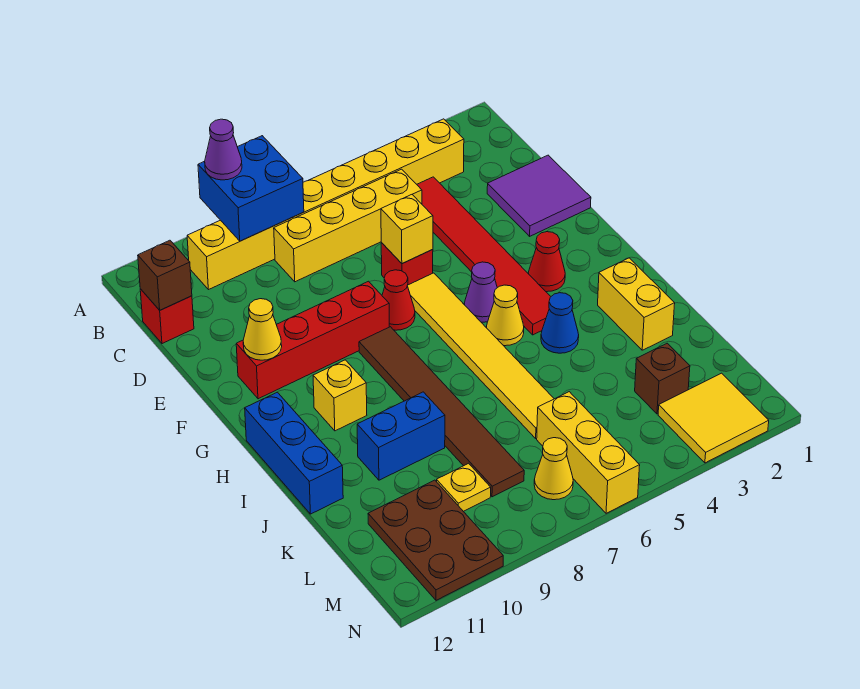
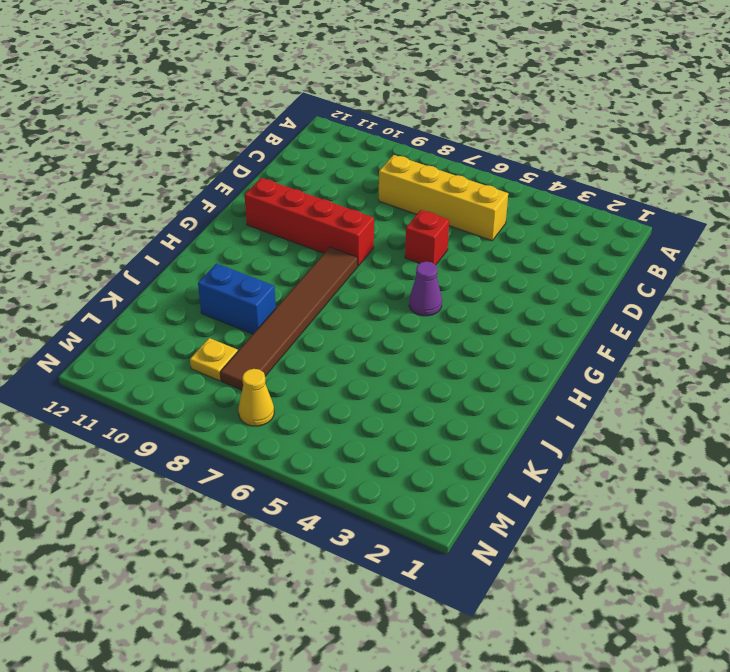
none -> yellow 1x8 brick [187,119,464,290]
none -> red 1x6 tile [417,177,551,335]
none -> red 1x1 brick [140,289,194,344]

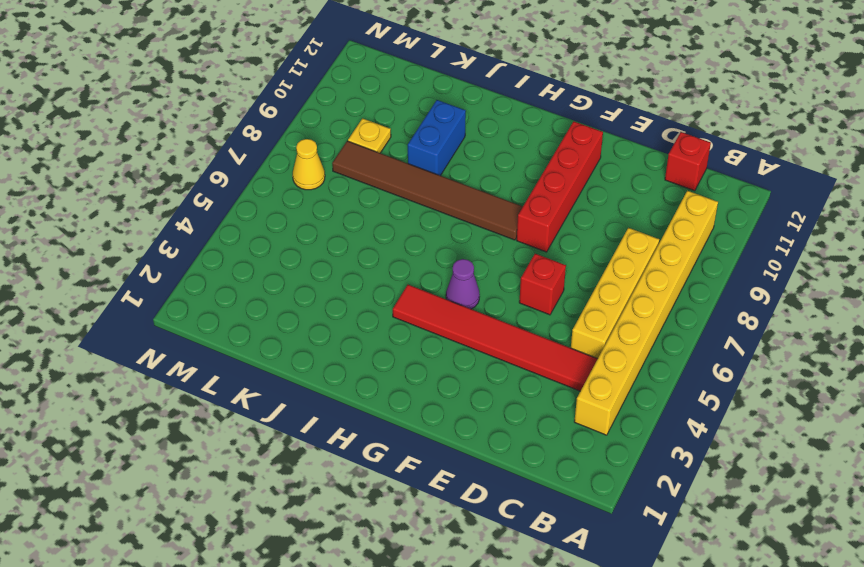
none -> purple 2x2 tile [487,155,591,236]
none -> yellow 1x6 tile [407,273,554,438]
none -> red 1x1 cone [382,270,415,330]

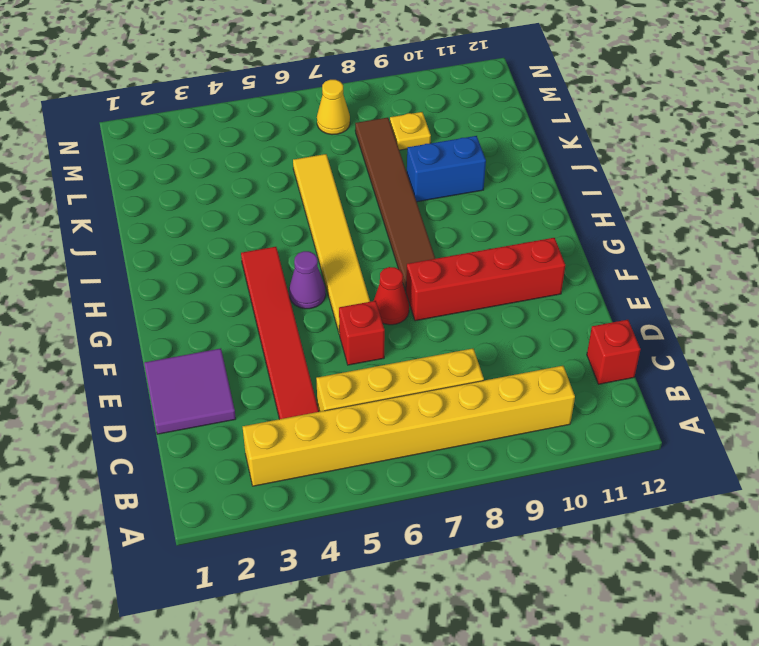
none -> red 1x1 cone [528,232,565,292]
none -> yellow 1x1 cone [486,285,524,346]
none -> yellow 1x1 brick [313,360,367,431]

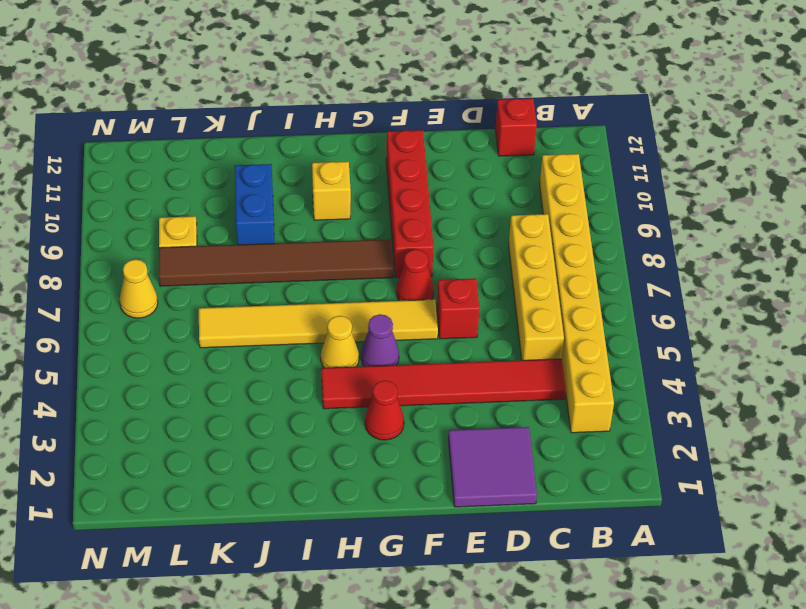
none -> blue 1x3 brick [245,392,343,514]
none -> yellow 1x2 brick [598,258,675,350]
none -> blue 1x1 cone [541,293,579,353]

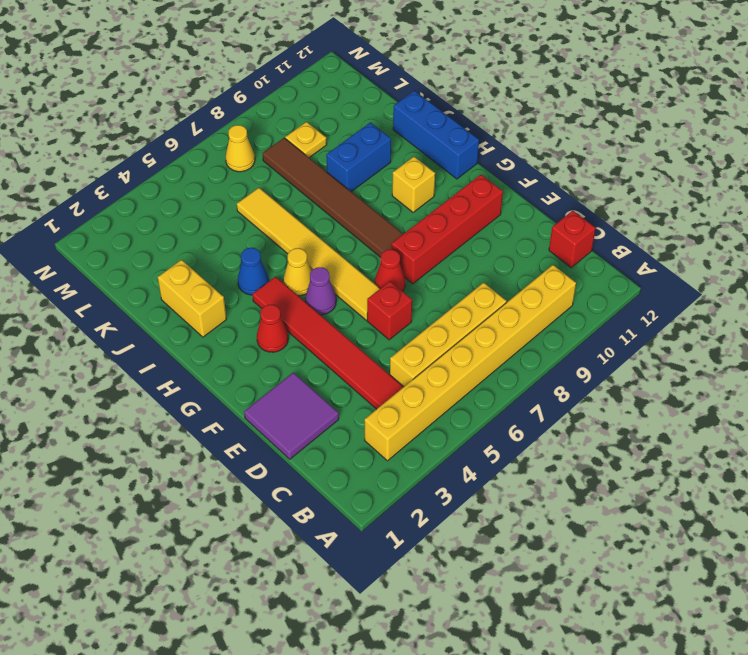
none -> brown 1x1 brick [635,343,690,414]
none -> yellow 1x3 brick [537,392,640,513]
none -> brown 2x3 plate [368,480,503,600]

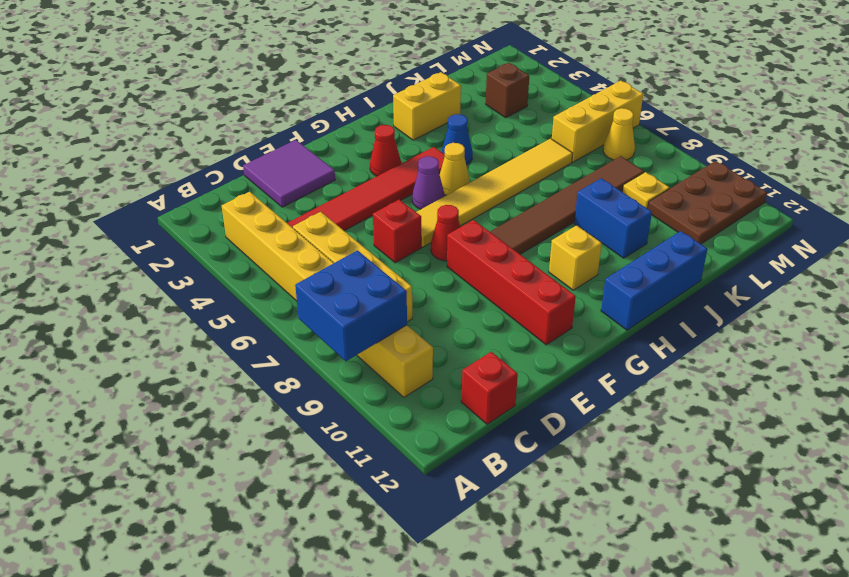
none -> yellow 2x2 tile [658,373,769,463]
none -> brown 1x1 brick [138,240,192,310]
none -> yellow 1x1 brick [381,195,433,264]

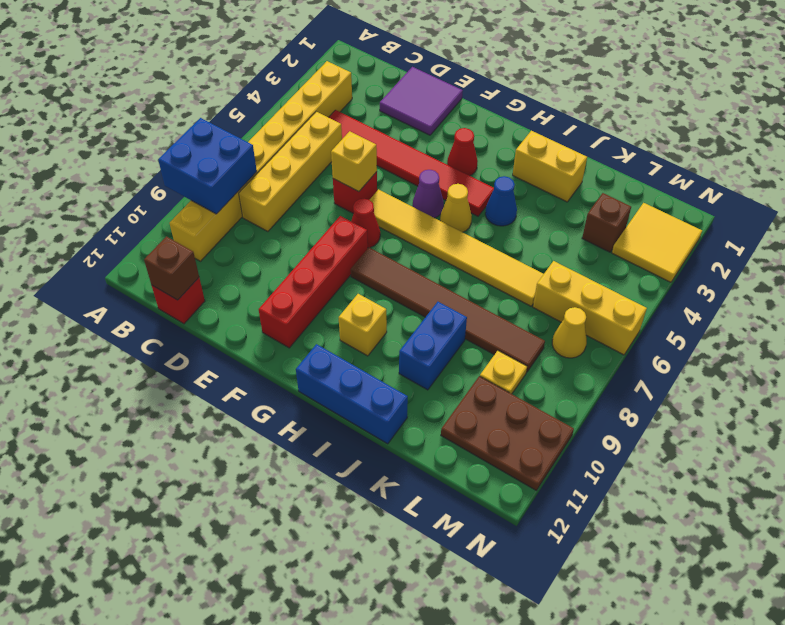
none -> yellow 1x1 cone [243,299,282,360]
none -> purple 1x1 cone [205,119,242,180]

